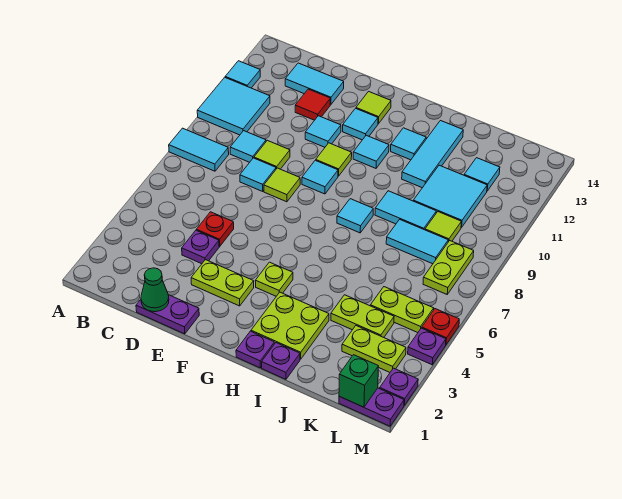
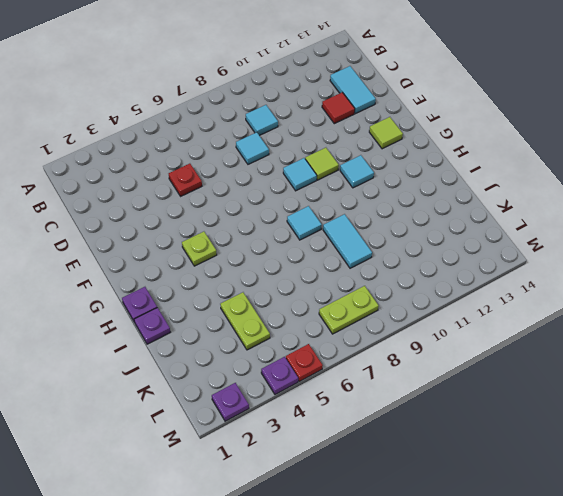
none -> cyan 1x2 tile [169,128,229,171]
none -> cyan 2x2 tile [197,77,270,135]
none -> cyan 1x1 tile [225,61,260,88]
none -> purple 1x2 plate [136,295,199,334]

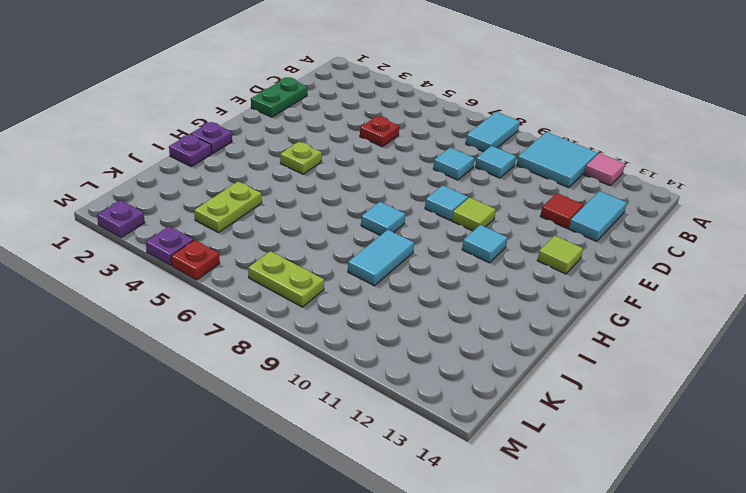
pink 1x1 tile [584,153,625,186] -> cyan 1x1 tile [225,61,260,88]
green 1x2 plate [251,77,307,117] -> purple 1x2 plate [136,295,199,334]
none -> purple 1x1 plate [182,230,219,264]
none -> lime 1x1 tile [254,140,290,169]
none -> lime 1x2 plate [191,260,254,306]
none -> lime 1x1 tile [264,168,300,202]

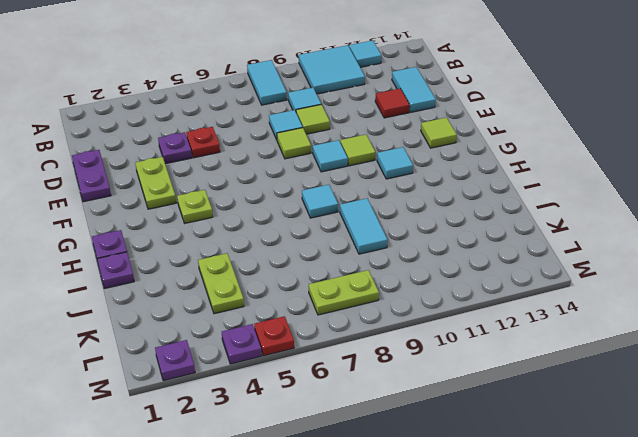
none -> cyan 1x1 tile [305,116,341,147]
none -> cyan 1x1 tile [343,108,378,140]
none -> lime 2x2 plate [251,292,329,359]
none -> cyan 1x1 tile [391,128,426,160]

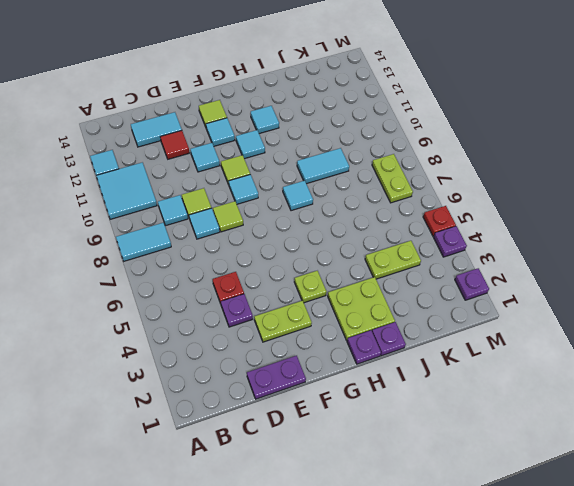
none -> cyan 1x3 tile [402,121,463,188]
none -> cyan 1x2 tile [386,219,448,264]
none -> cyan 2x2 tile [413,165,487,227]
none -> lime 1x2 plate [342,326,406,372]

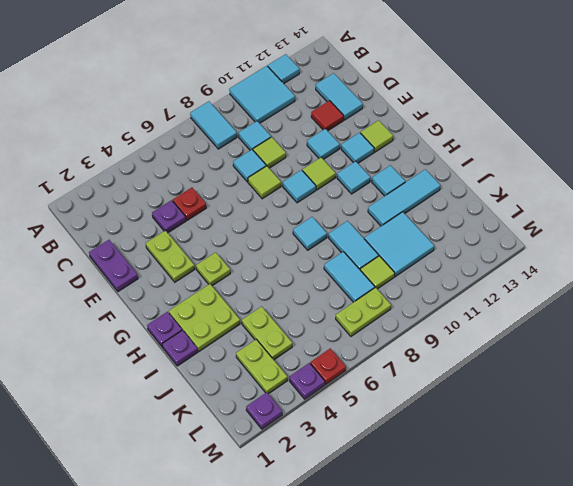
none -> lime 1x2 plate [370,287,434,333]
none -> cyan 1x1 tile [464,158,500,191]
none -> purple 1x2 plate [339,388,404,426]
none -> green 1x1 cone [141,268,169,312]

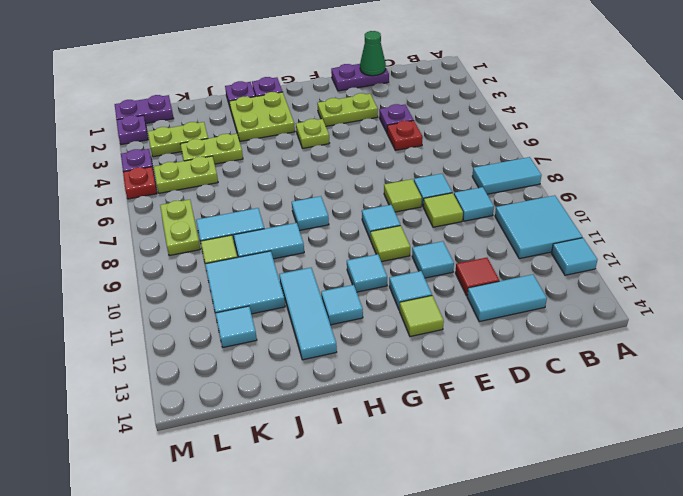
none -> green 1x1 brick [339,355,378,407]

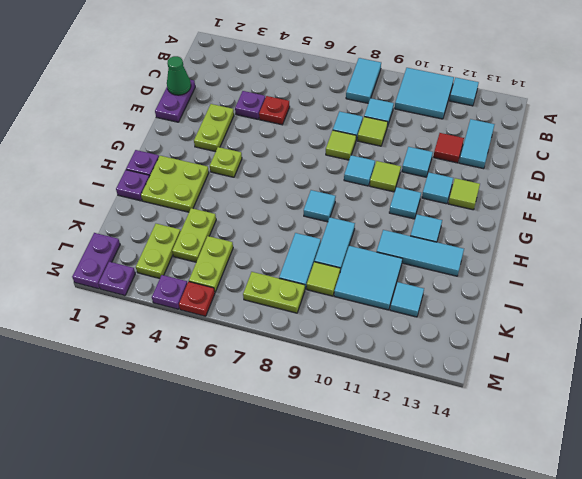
none -> green 1x1 brick [339,355,378,407]

